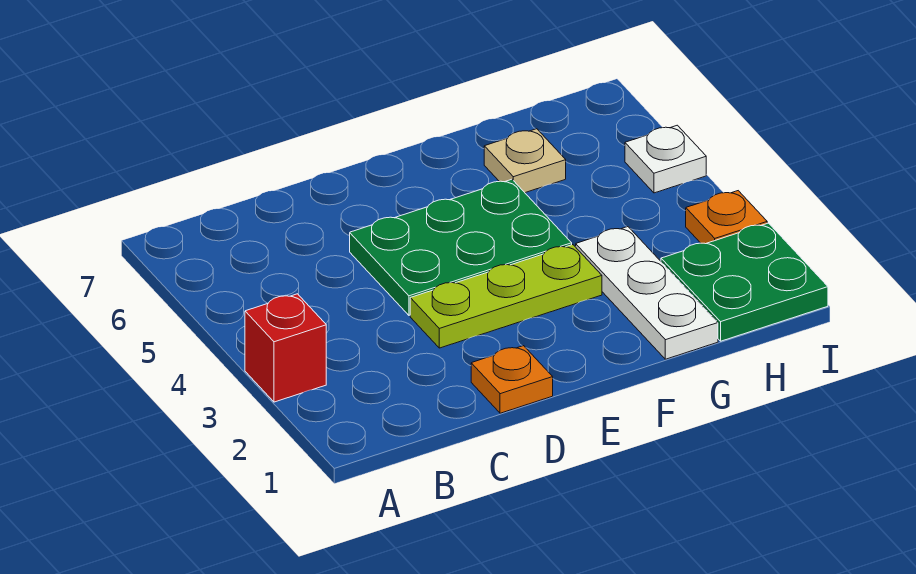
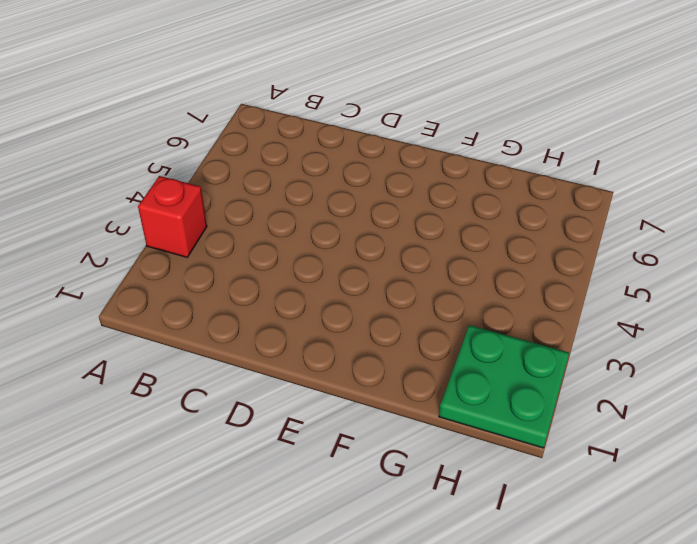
none -> orange 1x1 plate [471,346,553,413]
none -> lime 1x3 plate [410,245,602,348]

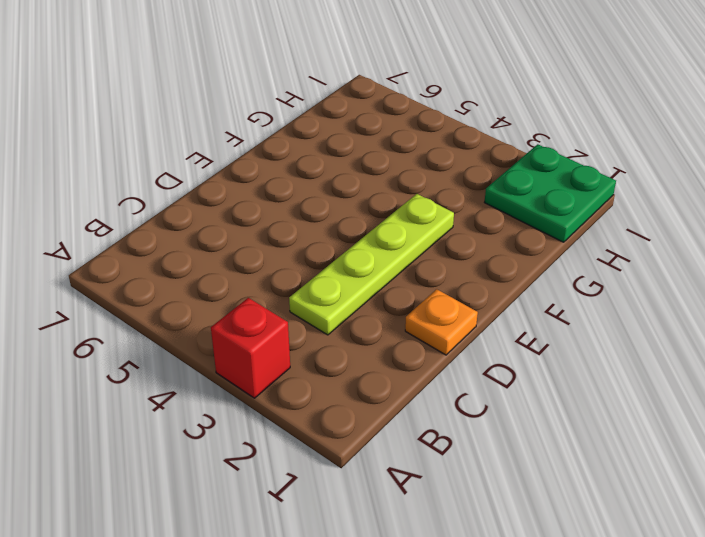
lime 1x4 plate [289,194,454,335] -> lime 1x3 plate [410,245,602,348]
none -> green 2x3 plate [350,179,572,315]
none -> white 1x3 plate [576,227,718,359]

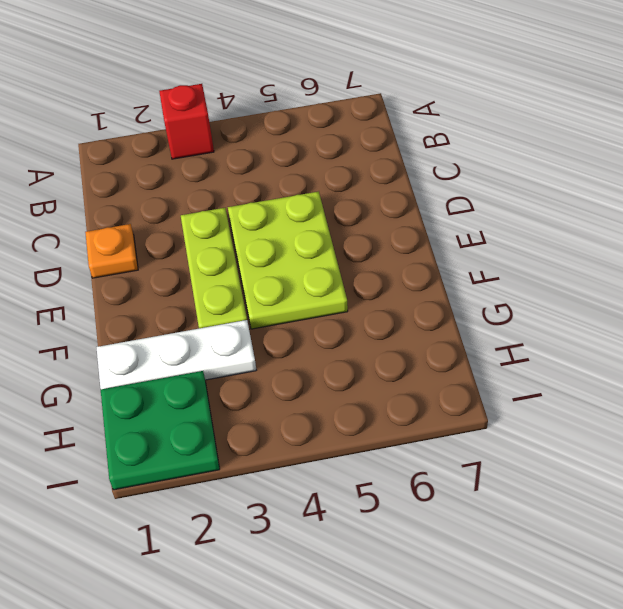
lime 2x3 plate [228,192,348,329] -> green 2x3 plate [350,179,572,315]
none -> tan 1x1 plate [484,129,566,193]
none -> orange 1x1 plate [686,191,767,244]

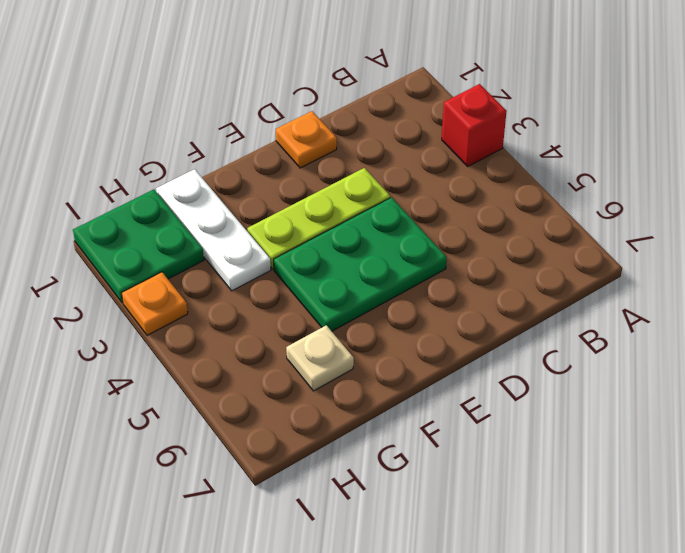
none -> white 1x1 plate [625,125,706,193]

